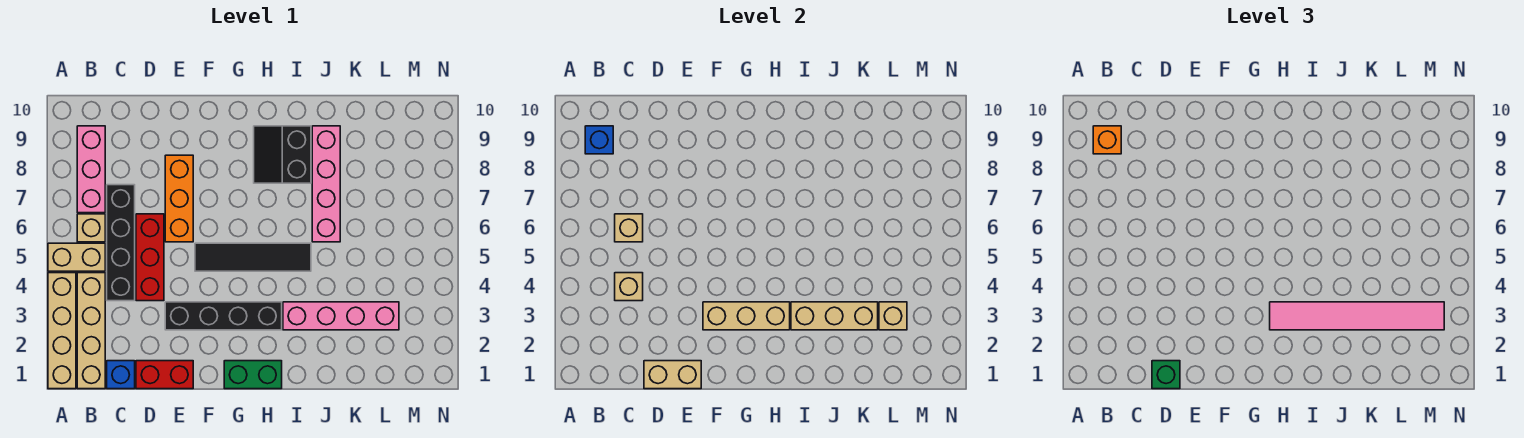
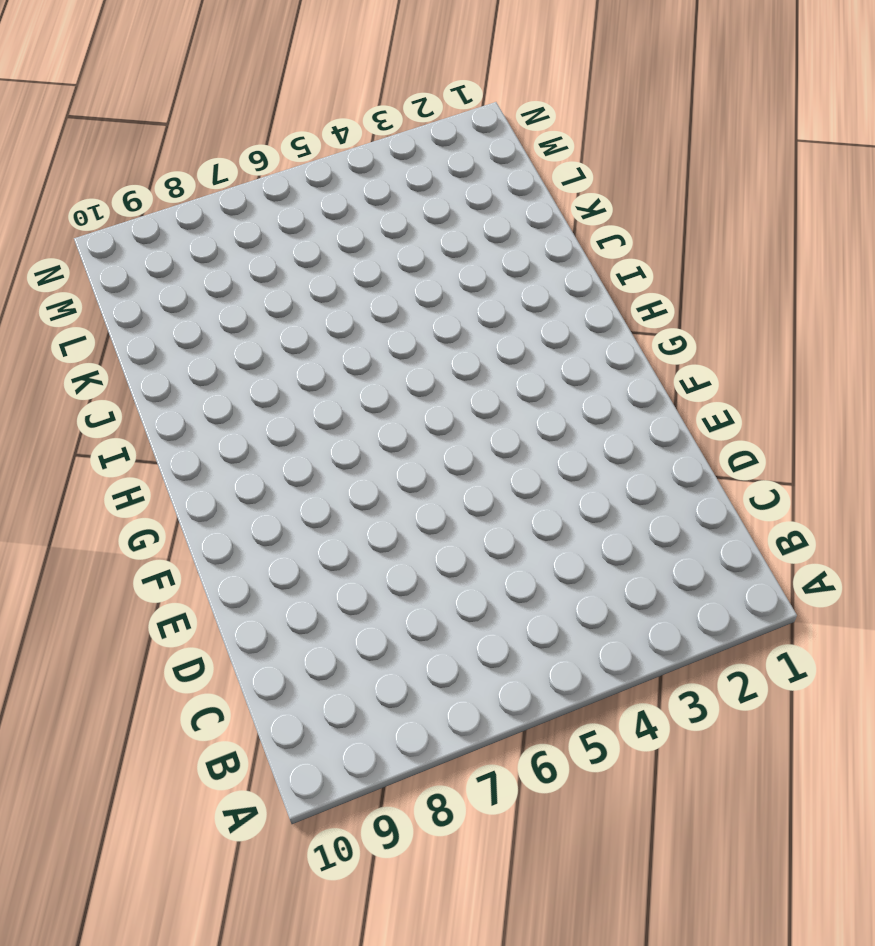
none -> tan 1x4 brick [48,273,76,389]
none -> tan 1x2 brick [48,243,105,271]
none -> tan 1x4 brick [77,273,105,389]

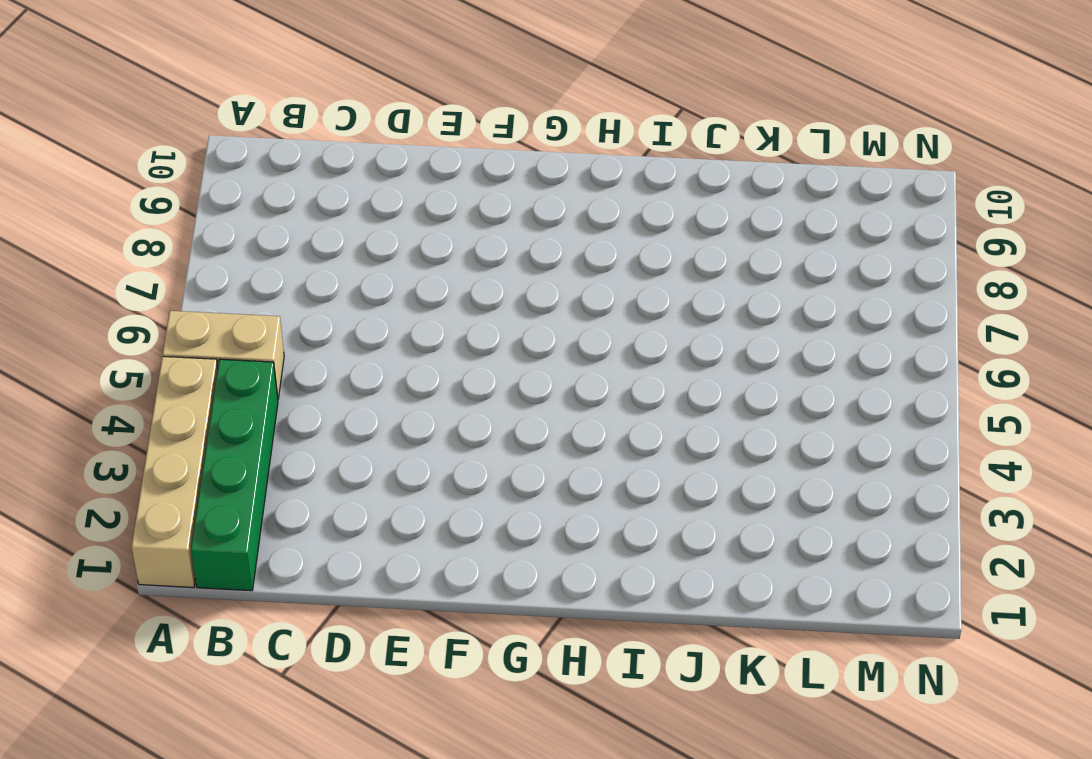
green 1x4 brick [191,359,278,591] -> tan 1x4 brick [77,273,105,389]
none -> tan 1x1 brick [77,214,105,242]
none -> pink 1x3 brick [77,126,105,213]
none -> blue 1x1 brick [107,361,135,389]

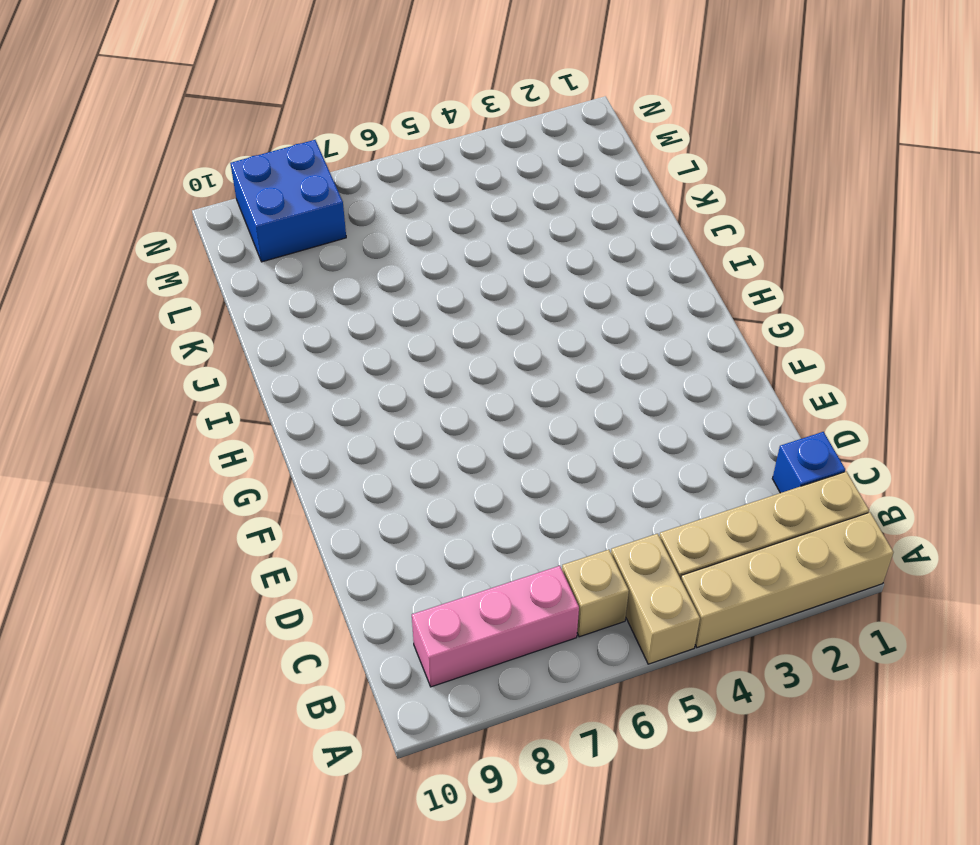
blue 2x2 brick [230,140,346,262] -> none
none -> black 1x4 brick [107,185,135,301]
none -> red 1x2 brick [136,361,193,389]
none -> red 1x3 brick [136,214,164,301]

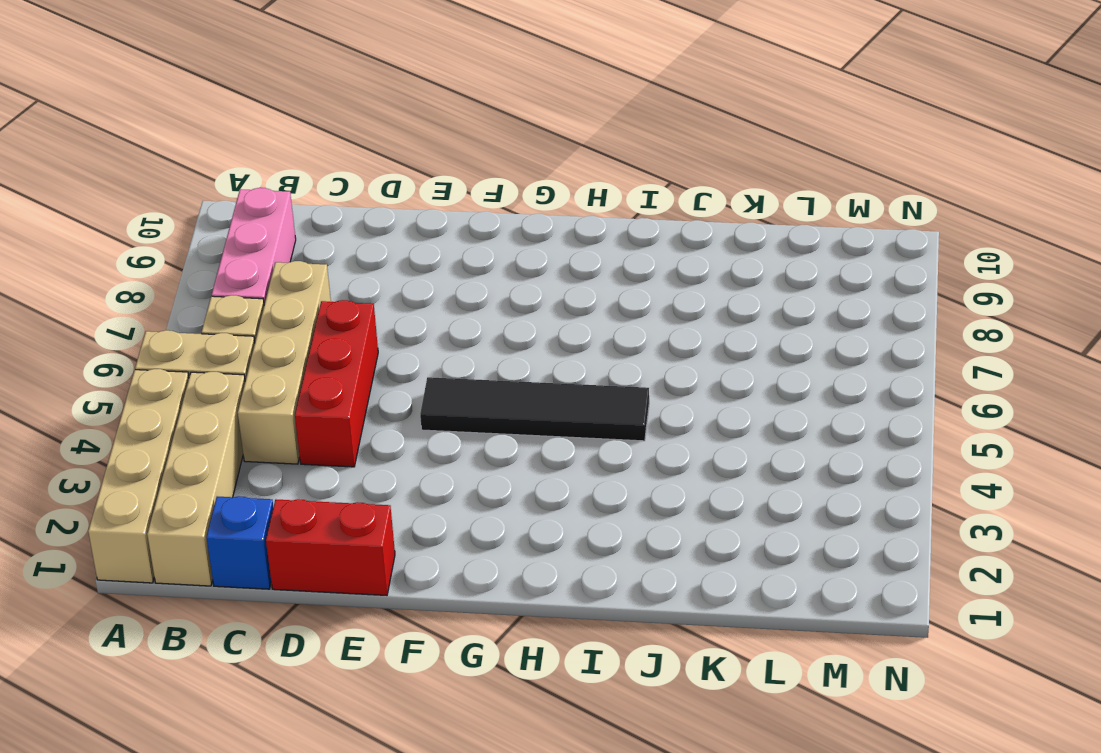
tan 1x4 brick [238,261,331,464] -> black 1x4 brick [107,185,135,301]
none -> black 1x4 brick [165,302,282,330]
none -> orange 1x3 brick [165,155,193,242]
none -> green 1x2 brick [224,361,282,389]

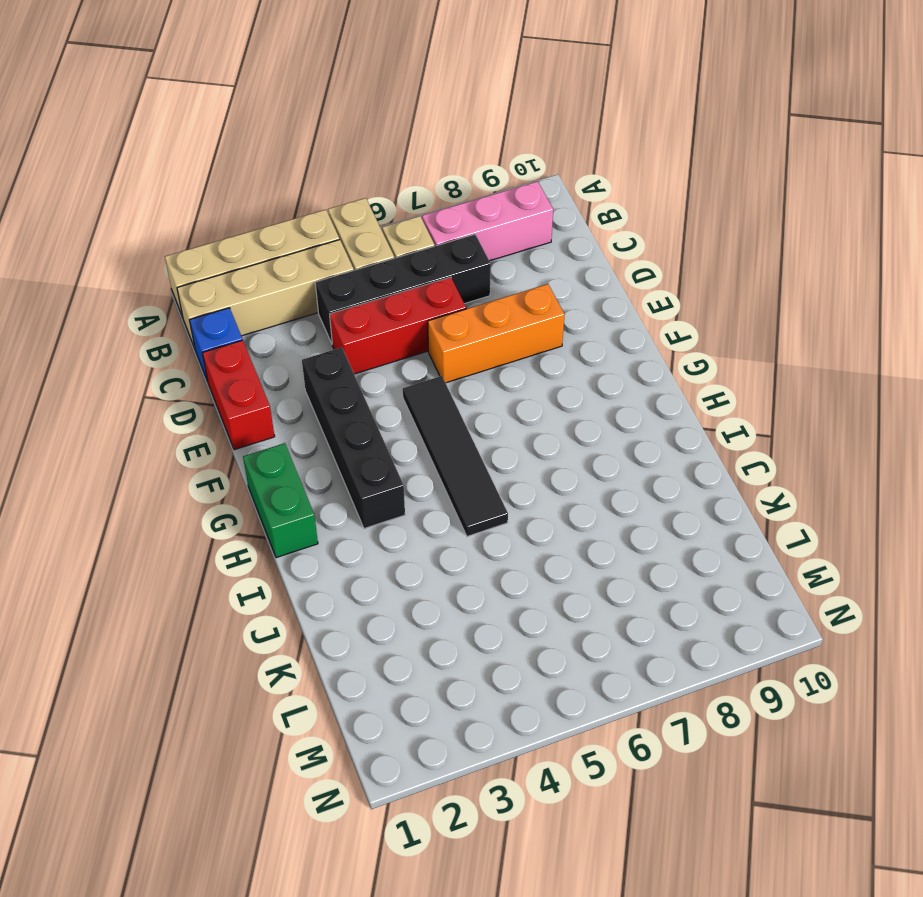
none -> black 2x2 slope [254,126,311,183]
none -> pink 1x4 brick [283,302,399,330]
none -> pink 1x4 brick [312,126,340,242]

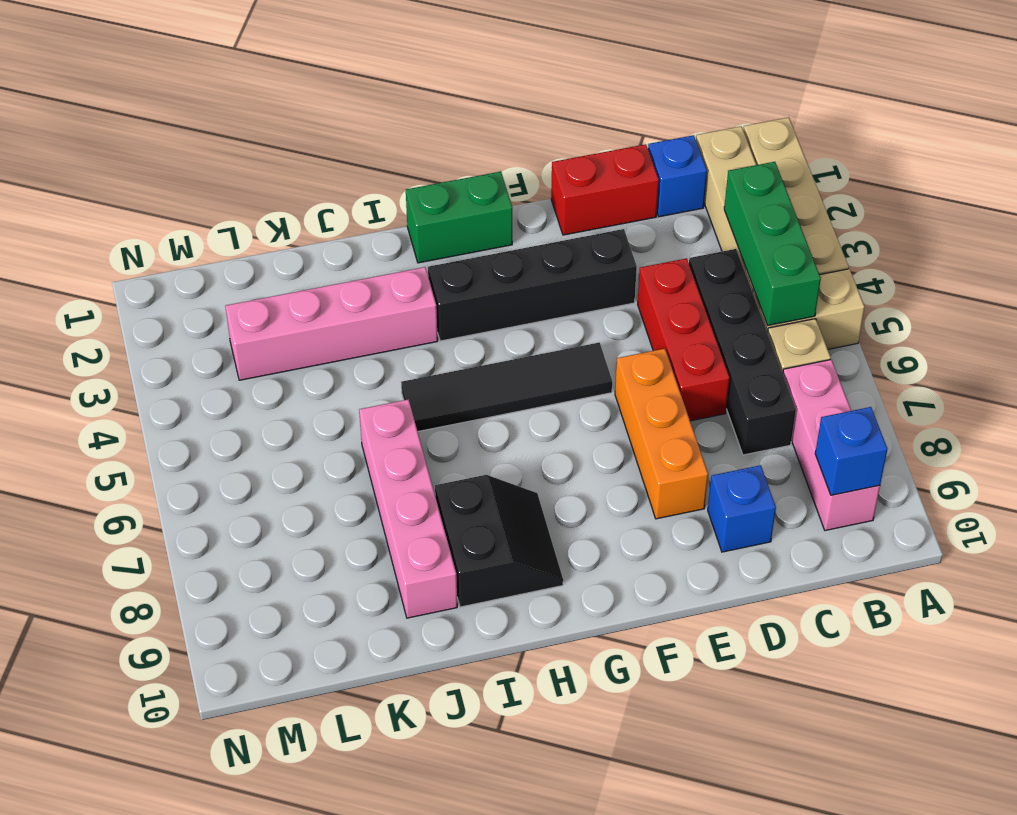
green 1x3 brick [724,162,821,325] -> none
blue 1x1 brick [708,465,776,552] -> none
none -> tan 1x1 brick [615,273,643,301]
none -> tan 1x1 brick [615,214,643,242]
none -> tan 1x2 brick [644,361,701,389]

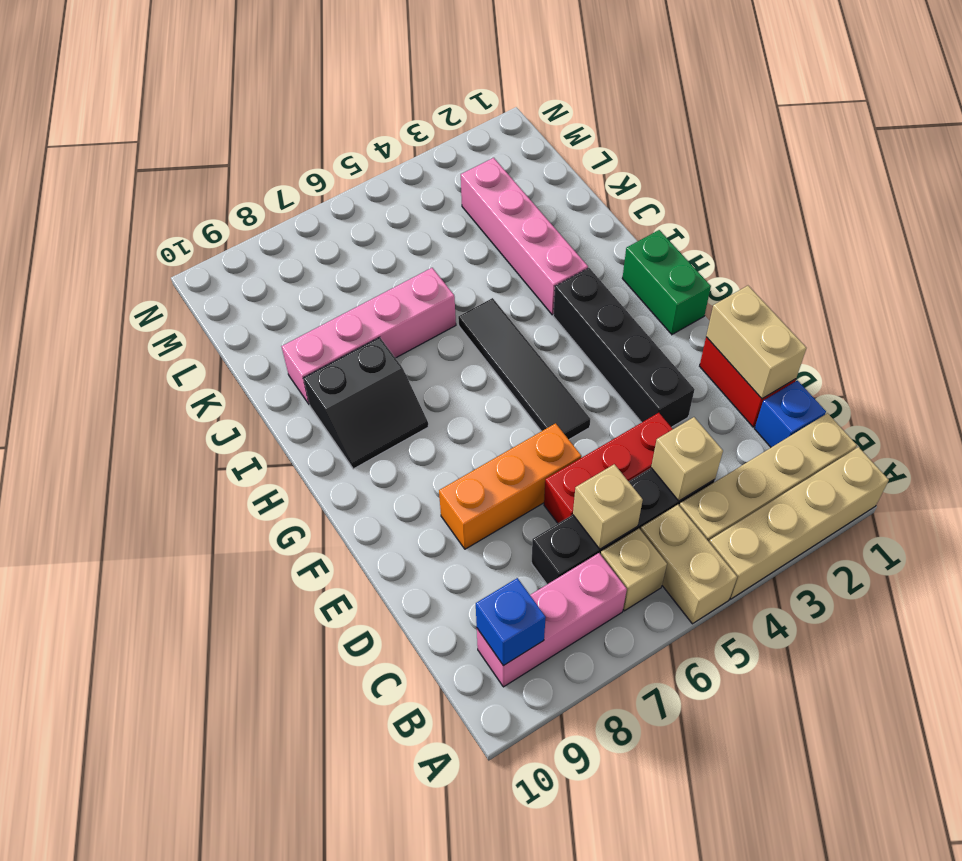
none -> tan 1x3 brick [703,302,790,330]
none -> tan 1x3 brick [791,302,878,330]
none -> tan 1x1 brick [879,302,907,330]

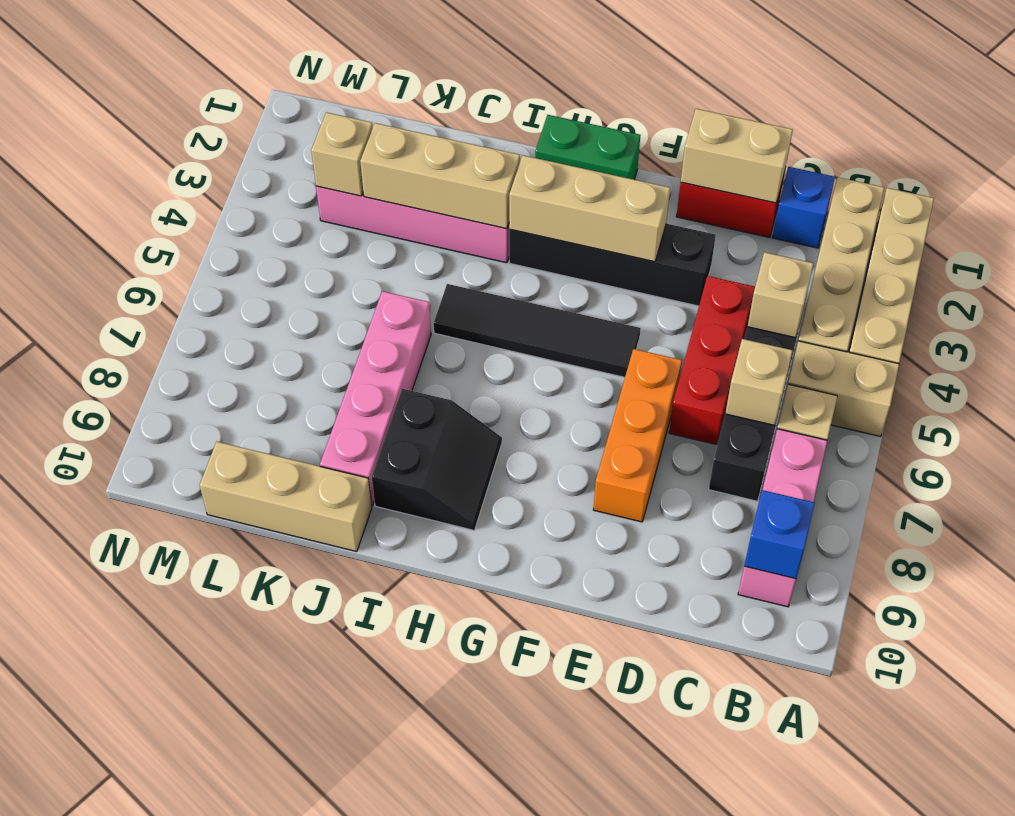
tan 1x3 brick [200,442,372,552] -> none
none -> orange 1x1 brick [1093,126,1121,154]
none -> green 1x1 brick [1152,361,1180,389]
none -> pink 1x6 tile [1270,302,1444,330]

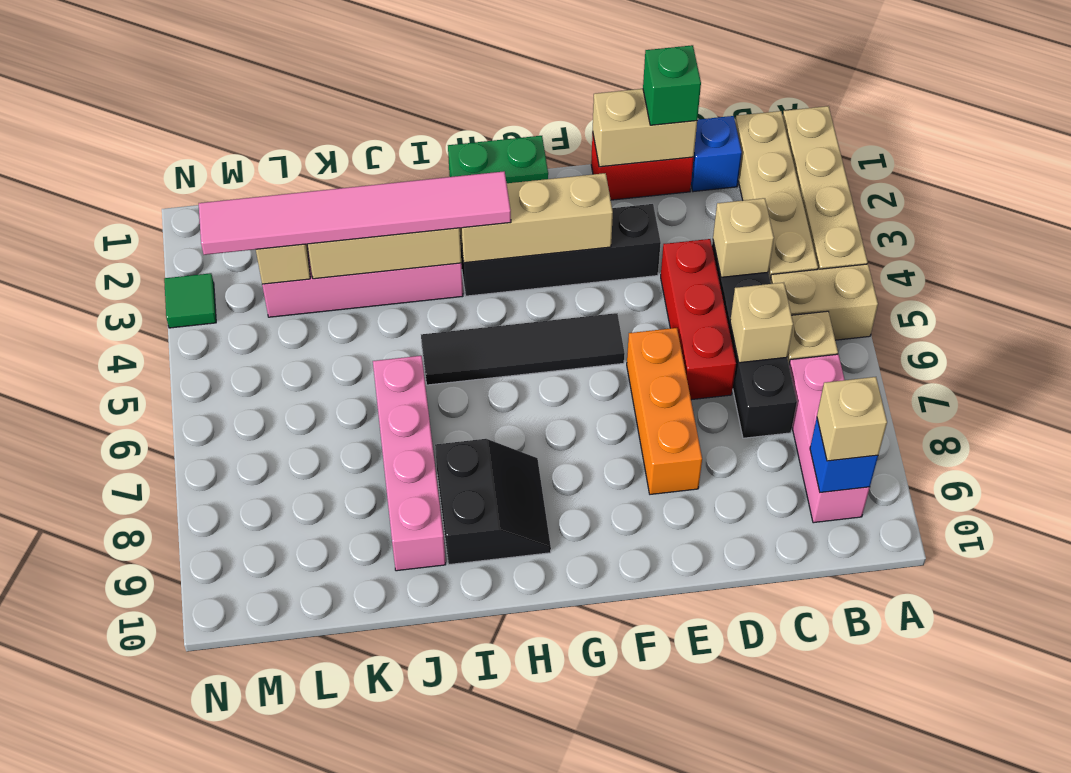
tan 1x1 brick [817,377,887,461] -> orange 1x1 brick [1093,126,1121,154]
green 1x1 tile [164,273,216,328] -> none

